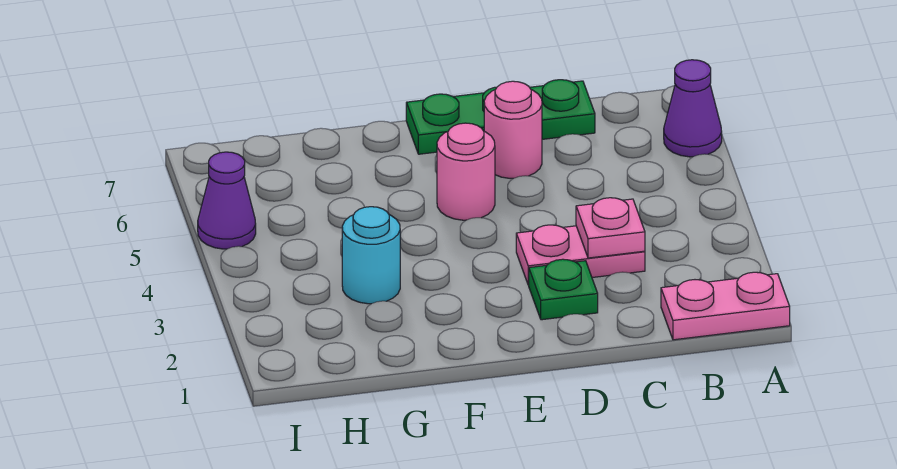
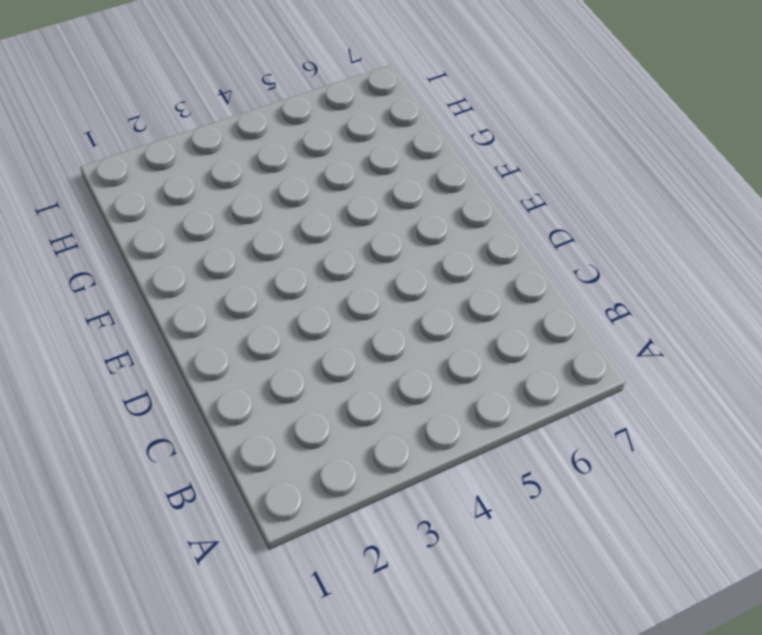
none -> pink 1x2 plate [661,272,790,340]
none -> purple 1x1 cone [664,60,722,157]

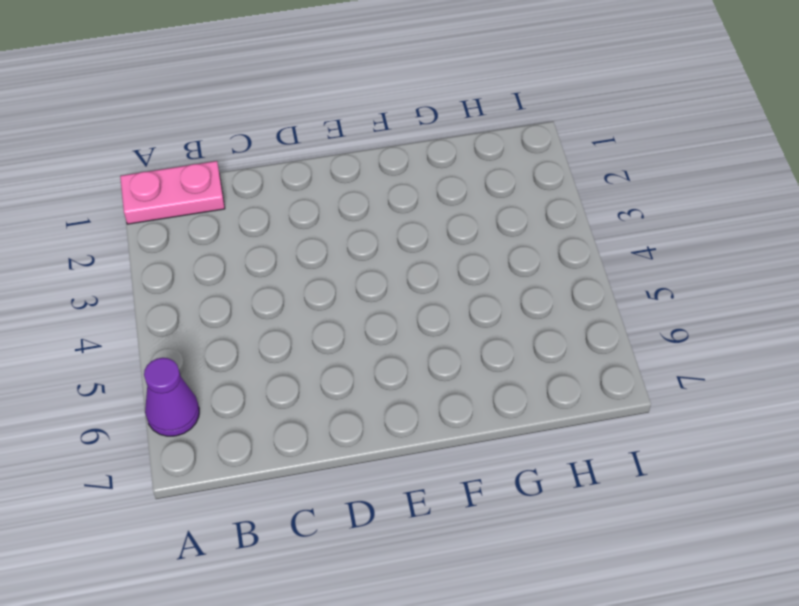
none -> pink 1x2 plate [516,225,645,285]
none -> green 1x3 plate [406,80,595,154]

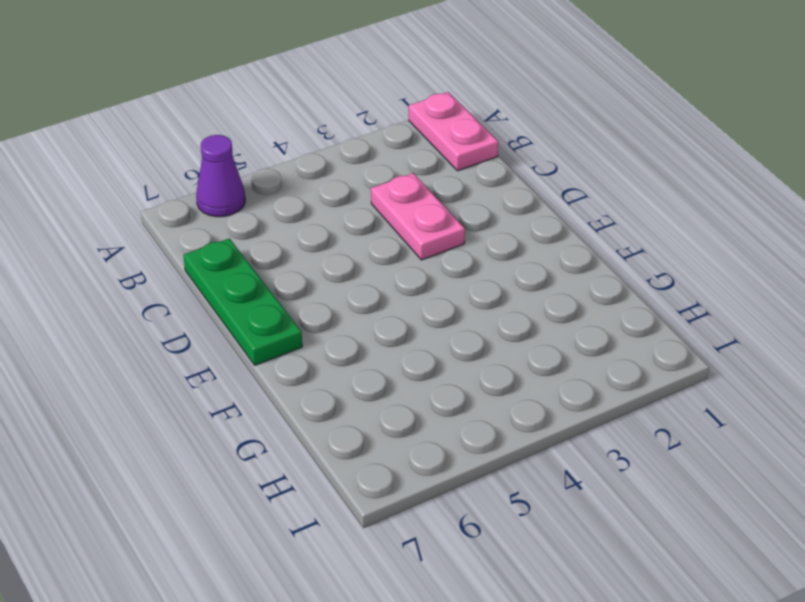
none -> green 1x1 plate [529,259,598,320]
none -> pink 1x1 round brick [484,81,542,179]

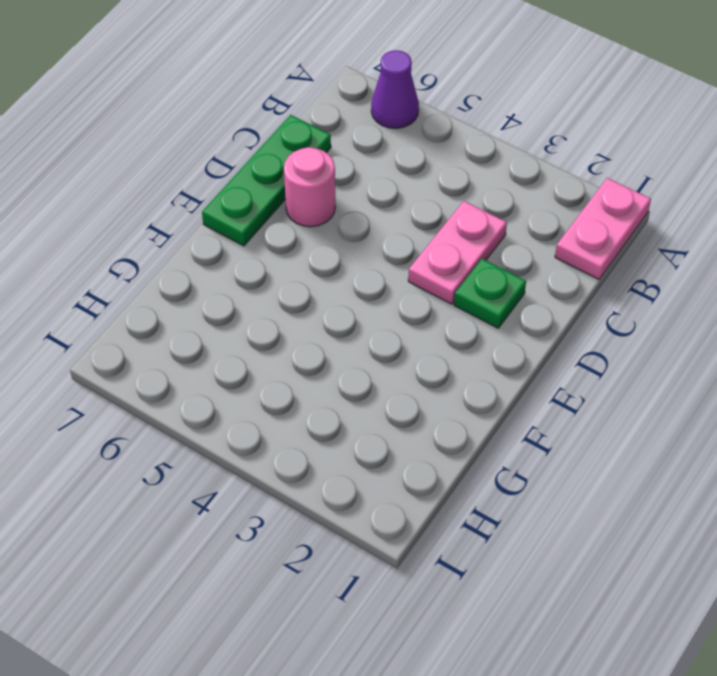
none -> pink 1x1 round brick [437,123,495,220]
none -> cyan 1x1 round brick [342,207,400,304]

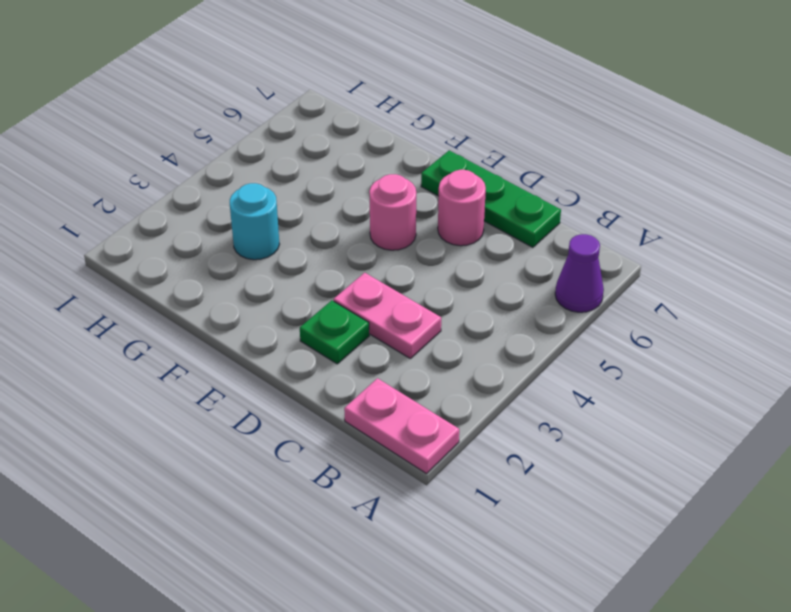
none -> purple 1x1 cone [198,152,256,249]
none -> pink 1x1 plate [576,198,645,258]

